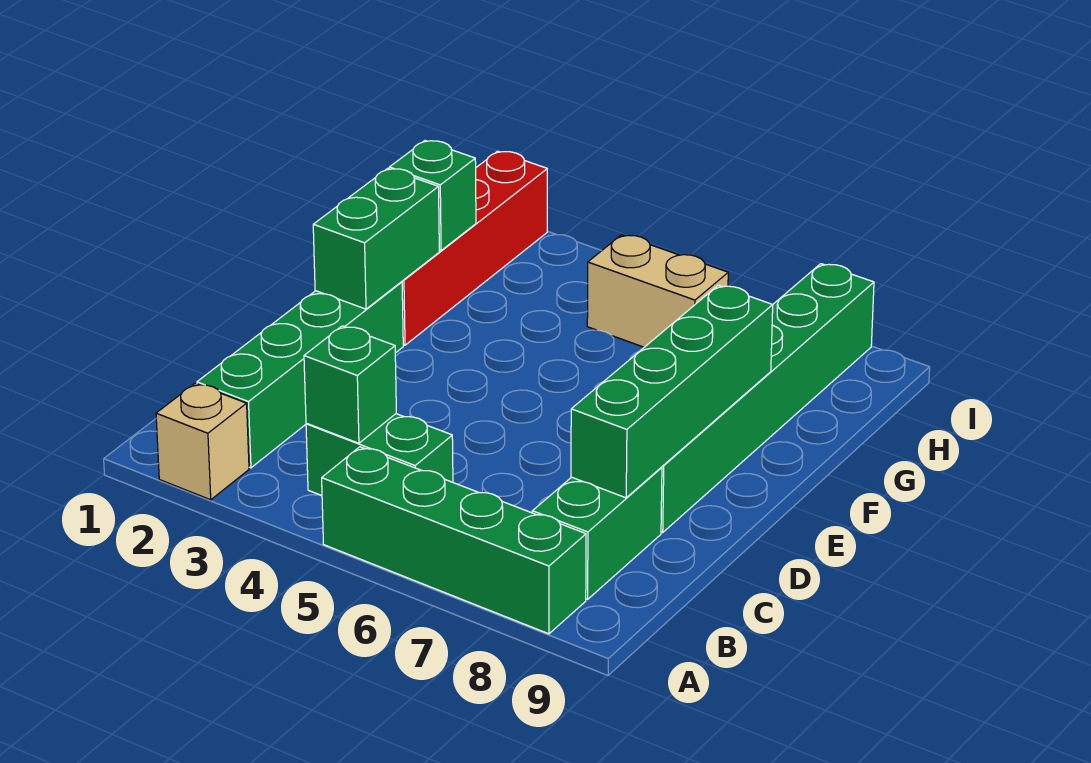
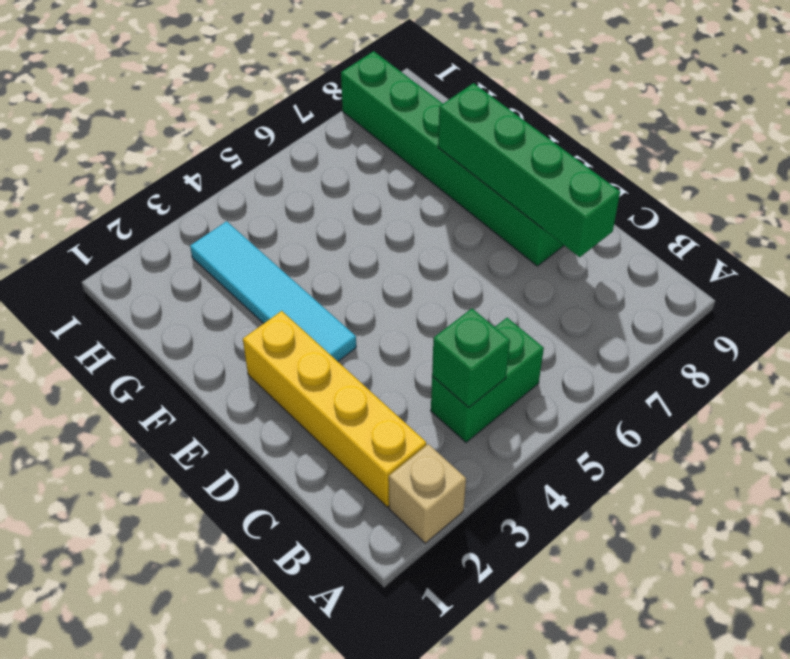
yellow 1x4 brick [243,311,426,507] -> green 1x4 brick [197,282,403,468]
cyan 1x4 tile [190,221,356,361] -> none
none -> green 1x4 brick [322,447,586,634]
none -> green 1x2 brick [532,467,662,599]
none -> red 1x4 brick [402,151,547,345]

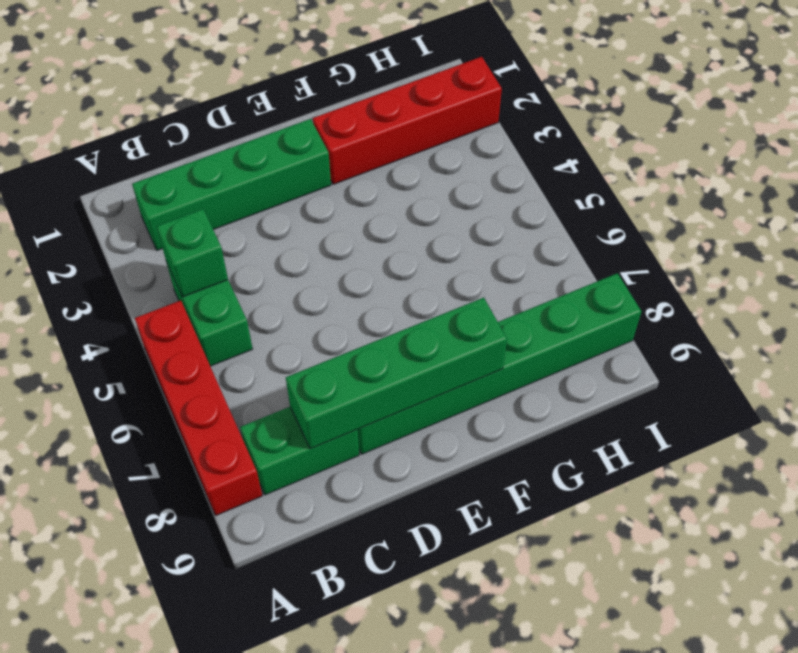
red 1x4 brick [135,300,262,516] -> green 1x4 brick [322,447,586,634]
none -> tan 1x1 brick [156,384,249,500]
none -> tan 1x2 brick [587,235,728,347]
none -> green 1x2 brick [313,168,439,309]

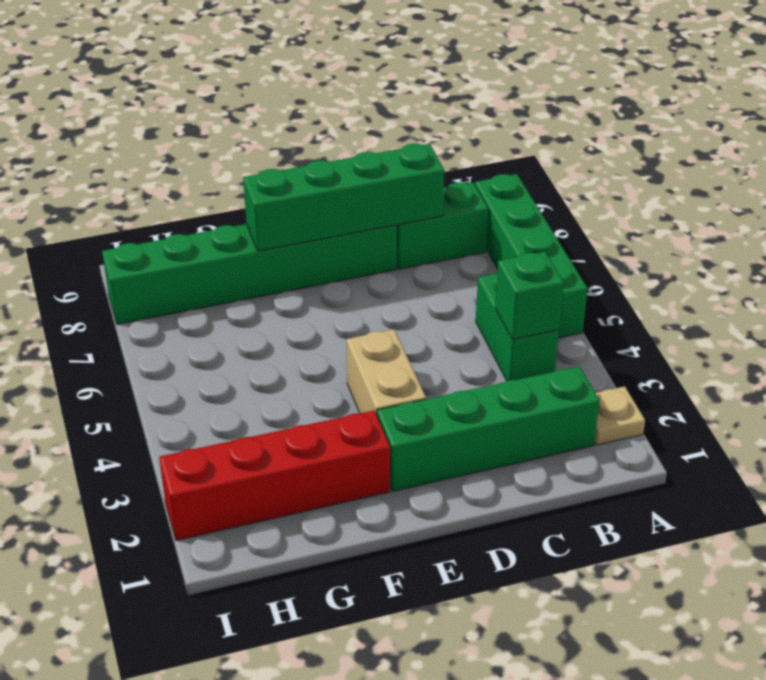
tan 1x1 plate [594,386,645,445] -> tan 1x1 brick [156,384,249,500]
tan 1x2 brick [347,329,426,415] -> tan 1x2 brick moved to [587,235,728,347]
none -> green 1x2 brick [313,168,439,309]
none -> green 1x1 brick [389,141,476,251]

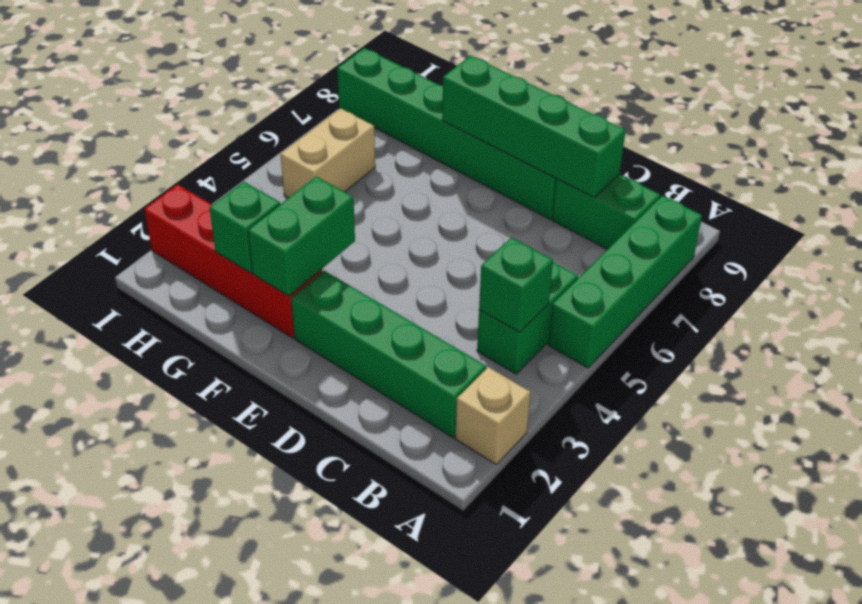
green 1x2 brick [248,176,355,296] -> green 1x2 brick turned to [313,168,439,309]

